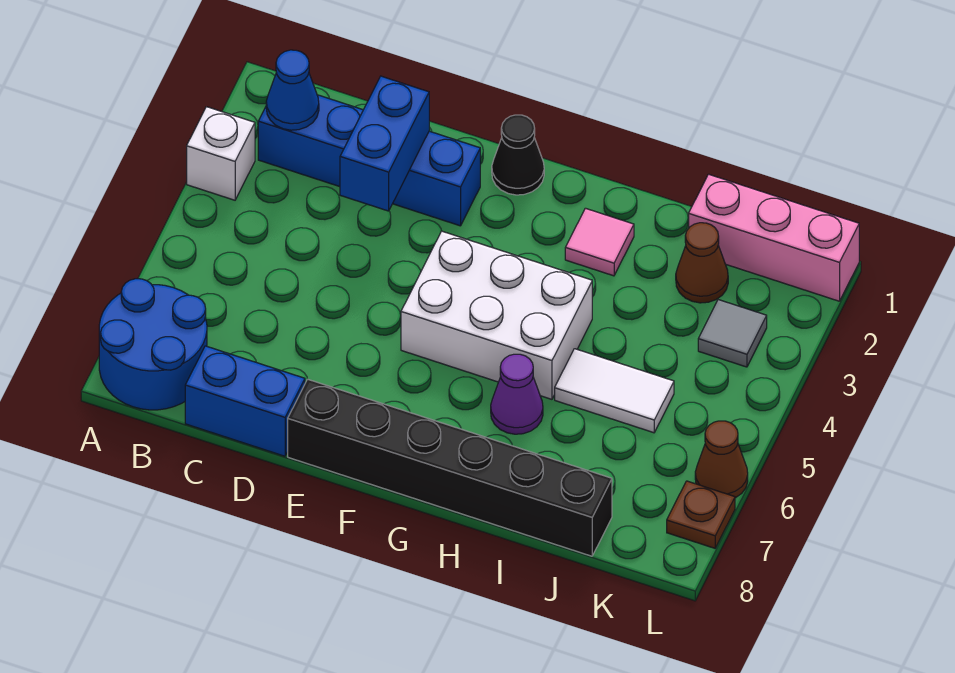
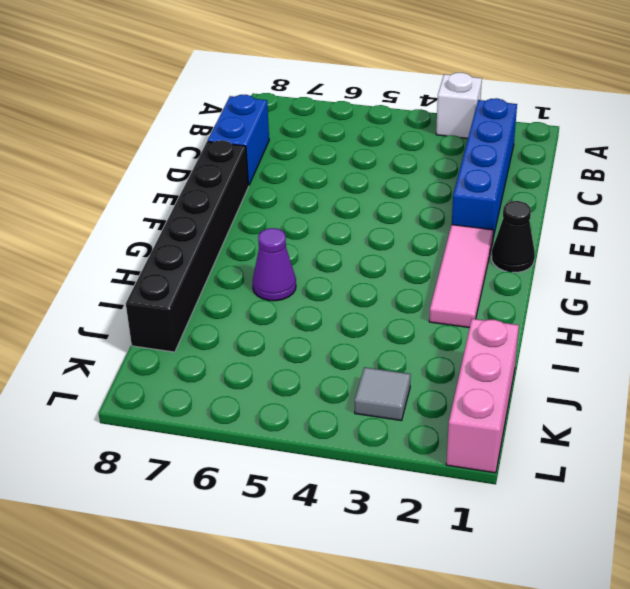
pink 1x3 tile [429,225,493,328] -> pink 1x1 tile [565,208,634,276]
none -> blue 2x2 round brick [99,279,207,410]
none -> white 2x3 brick [401,231,592,399]
none -> white 1x2 tile [555,349,674,433]

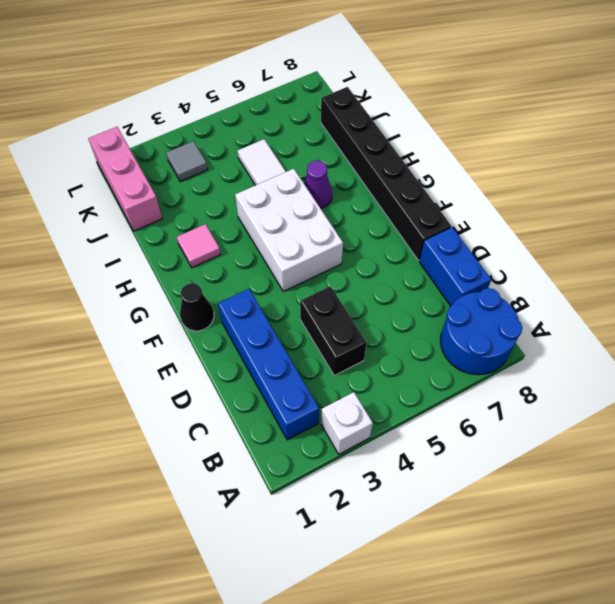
black 1x2 brick [300,286,367,375] -> none
none -> brown 1x1 cone [676,223,728,303]
none -> brown 1x1 cone [695,421,748,498]
none -> brown 1x1 plate [667,481,735,548]

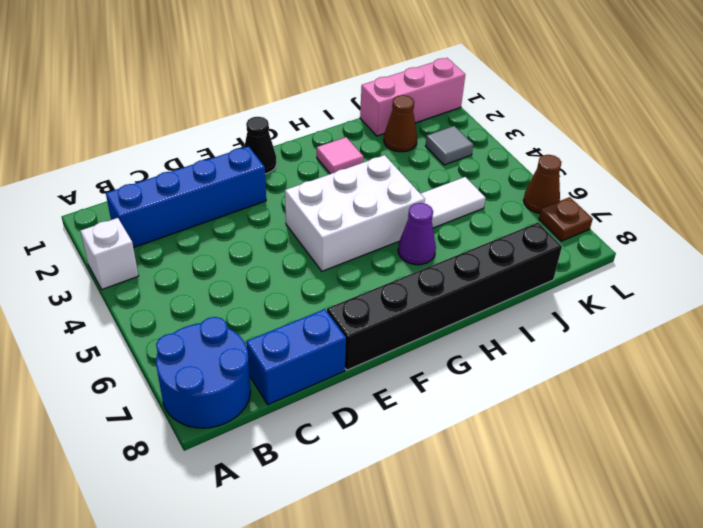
none -> blue 1x1 cone [266,50,319,130]
none -> blue 1x2 brick [340,76,429,211]

